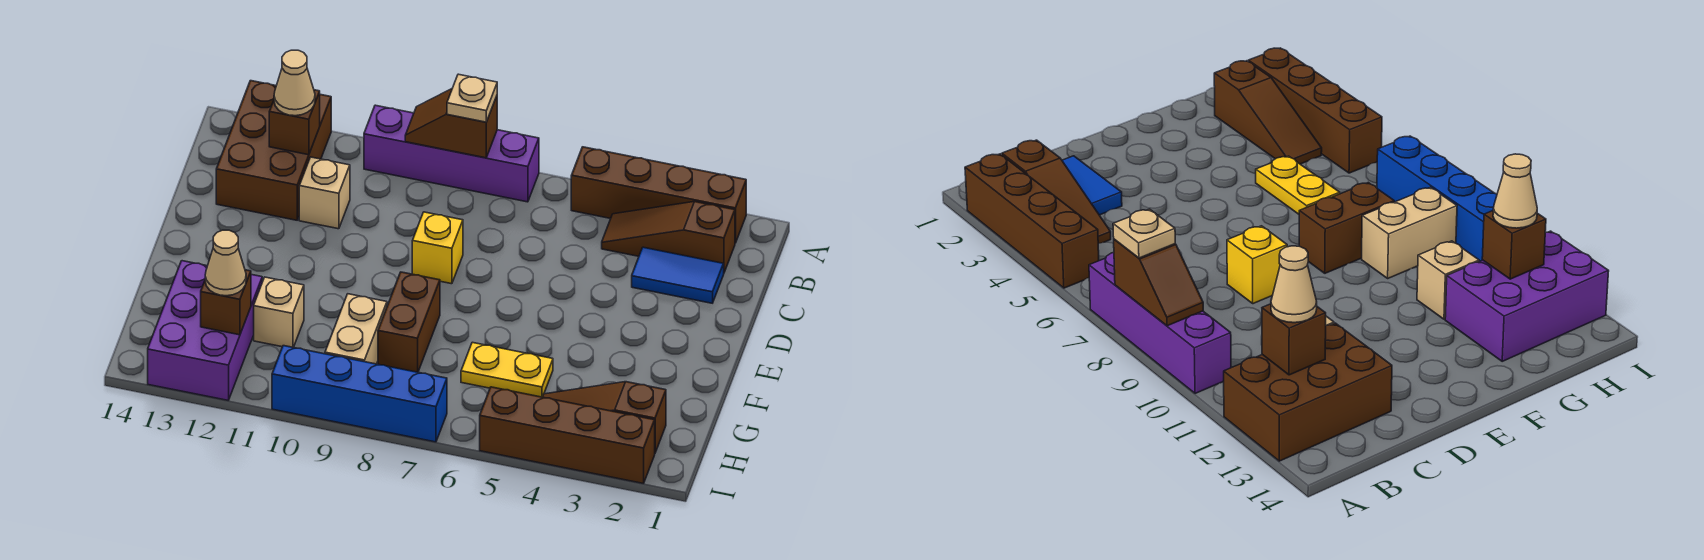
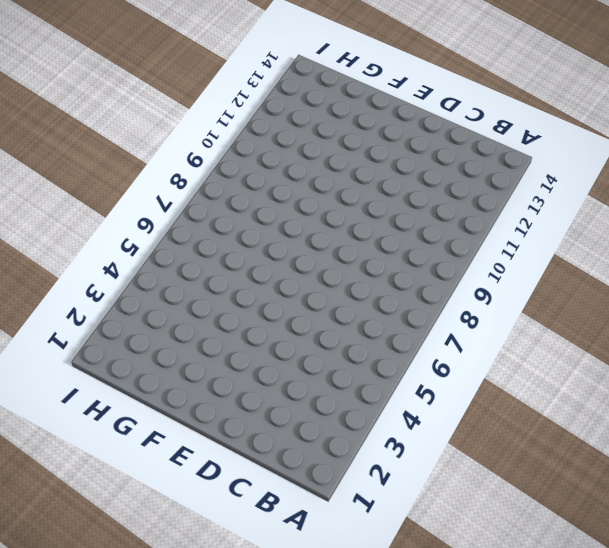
none -> brown 1x4 brick [571,147,746,243]
none -> purple 1x4 brick [364,105,539,202]
none -> brown 2x3 brick [216,81,331,220]

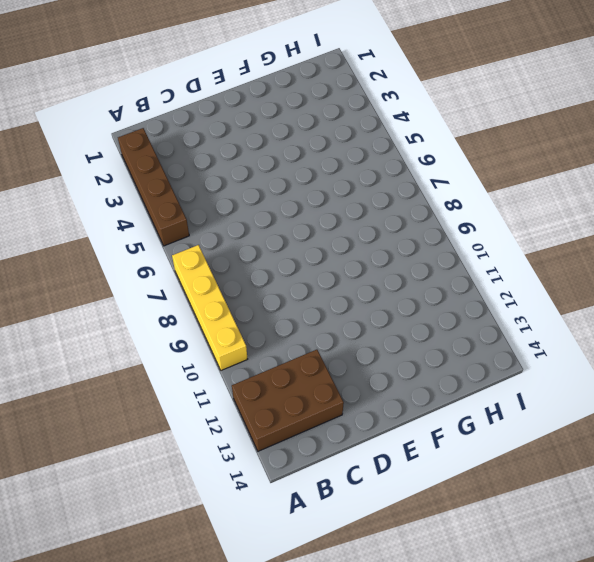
yellow 1x4 brick [172,245,247,370] -> purple 1x4 brick [364,105,539,202]
none -> brown 1x3 slope [602,202,735,272]
none -> blue 1x2 tile [632,247,724,303]
none -> tan 1x1 brick [299,157,350,229]

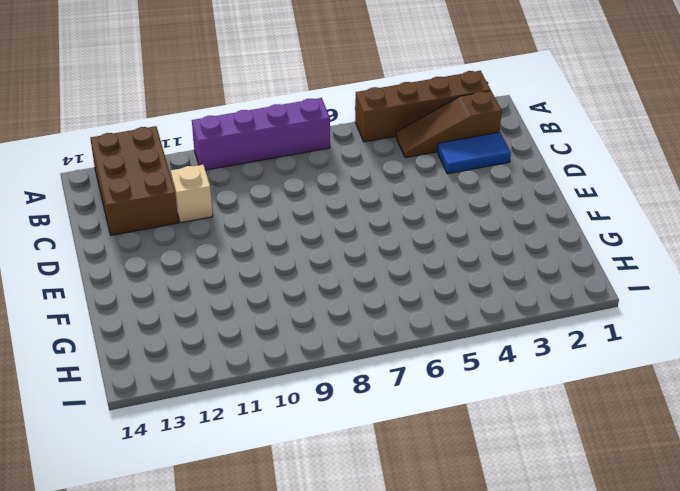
none -> yellow 1x1 brick [412,212,463,284]
none -> brown 1x2 brick [378,272,440,372]
none -> yellow 1x2 plate [461,342,553,397]

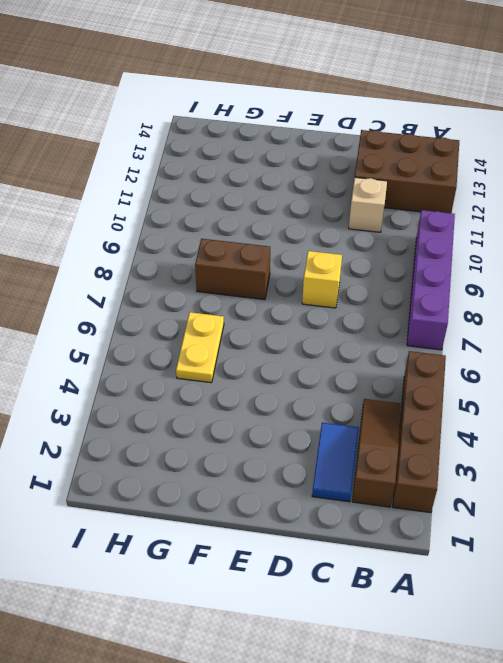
none -> tan 1x2 brick [325,294,387,364]
none -> tan 1x1 brick [254,277,304,347]
none -> purple 2x3 brick [148,261,262,400]

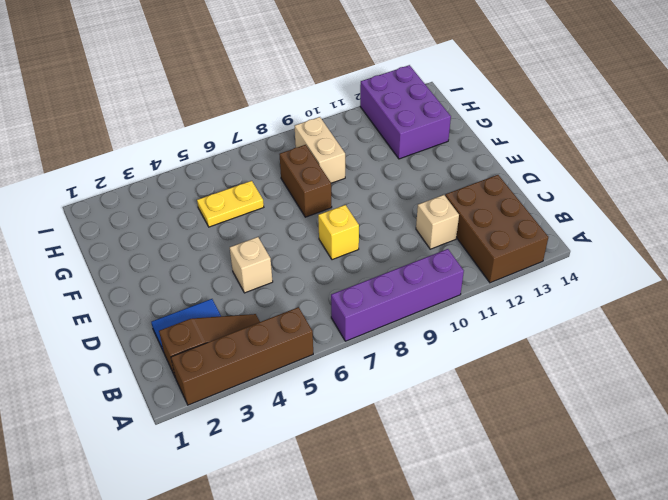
tan 1x1 brick [230,237,273,293] -> tan 1x1 brick moved to [254,277,304,347]
none -> brown 1x3 slope [543,382,666,452]
none -> brown 1x4 brick [480,387,655,484]
none -> blue 1x4 brick [272,346,447,442]

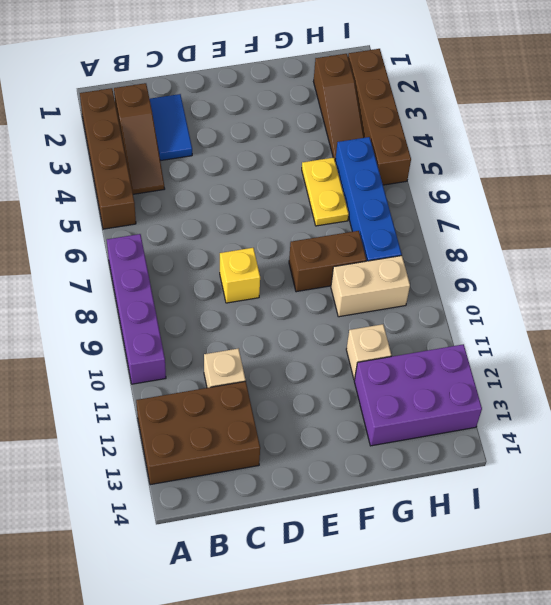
blue 1x4 brick [335,137,402,261] -> blue 1x4 brick moved to [272,346,447,442]
none -> brown 1x2 slope [405,89,497,158]
none -> brown 1x1 brick [269,90,320,155]
none -> brown 1x1 brick [201,270,251,335]

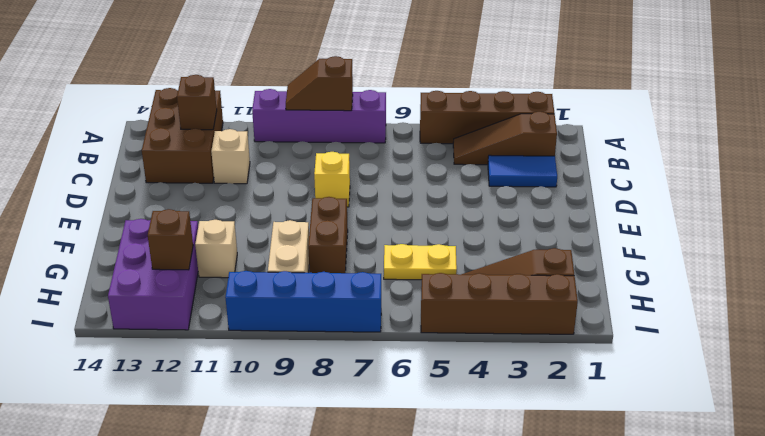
none -> tan 1x1 plate [447,74,497,122]
none -> tan 1x1 cone [274,50,315,116]
none -> tan 1x1 cone [205,230,246,296]

